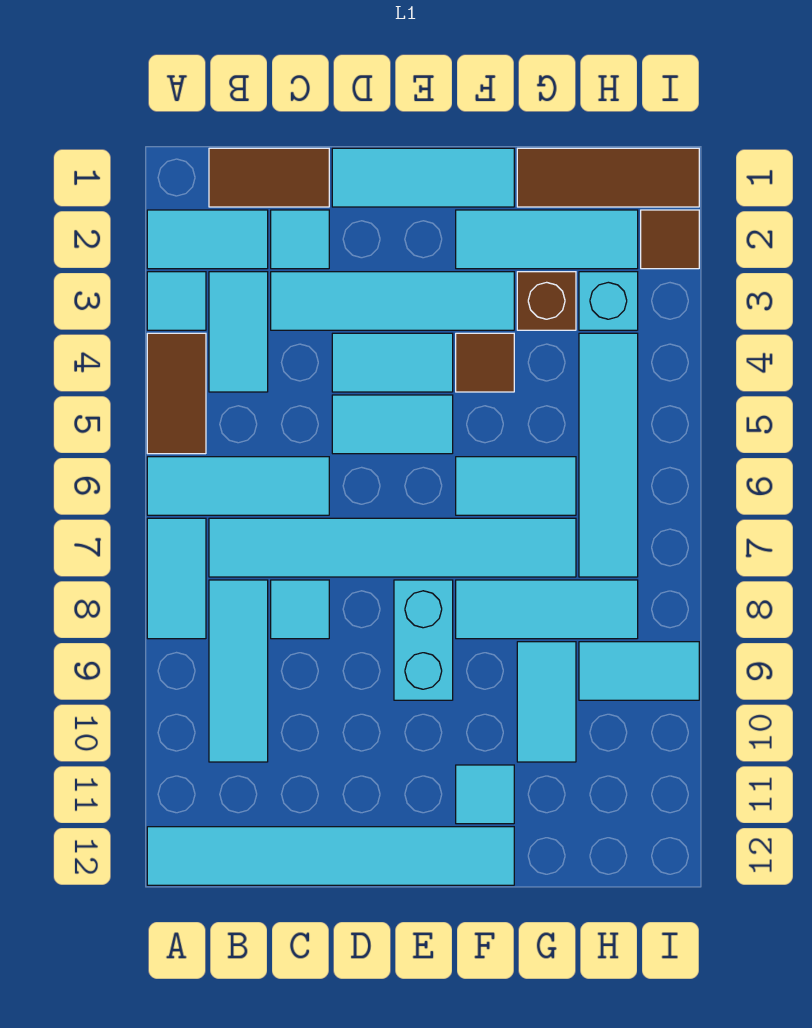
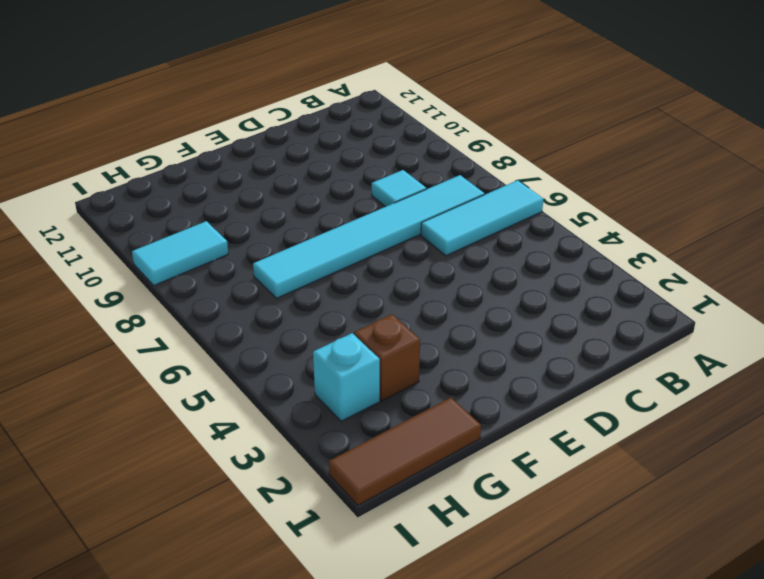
none -> cyan 1x2 tile [147,210,268,269]
none -> cyan 1x1 tile [147,272,206,330]
none -> brown 1x2 tile [147,333,206,454]

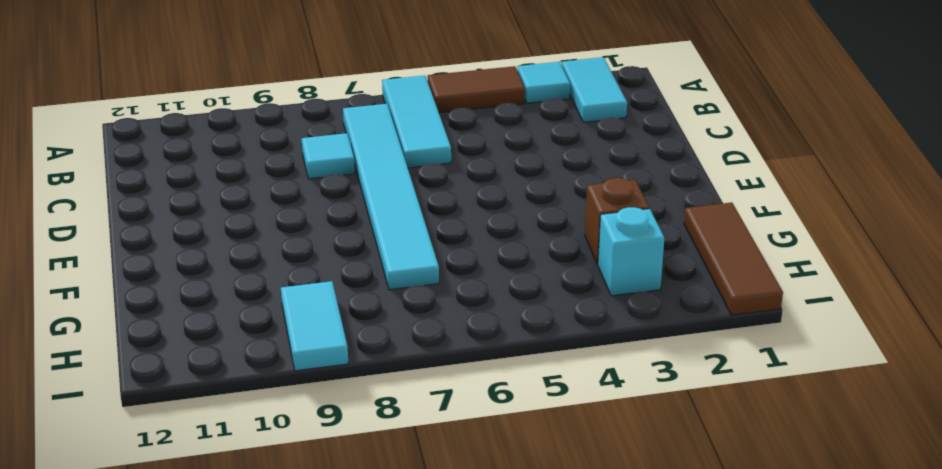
none -> cyan 1x2 tile [147,518,206,639]
none -> cyan 1x6 tile [147,827,514,885]
none -> brown 1x2 tile [209,148,329,207]

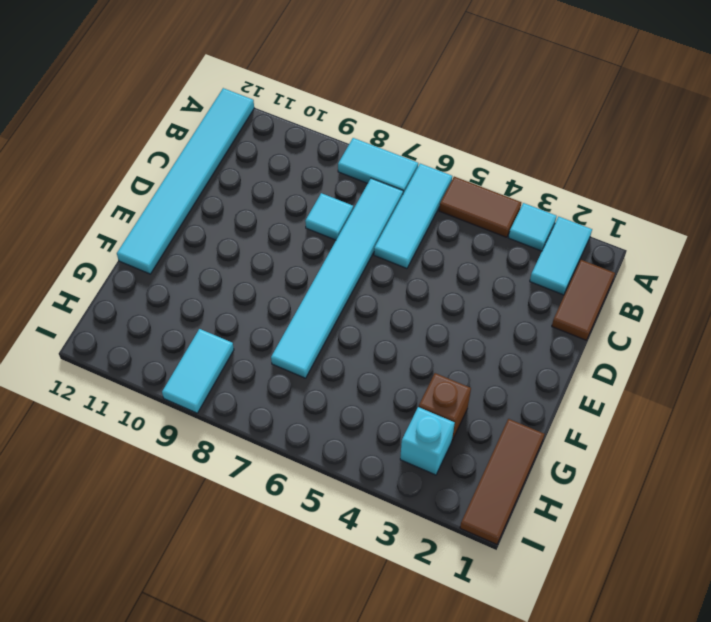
none -> cyan 1x2 tile [209,272,268,392]
none -> cyan 1x3 tile [209,580,268,762]
none -> cyan 1x1 tile [271,210,329,269]

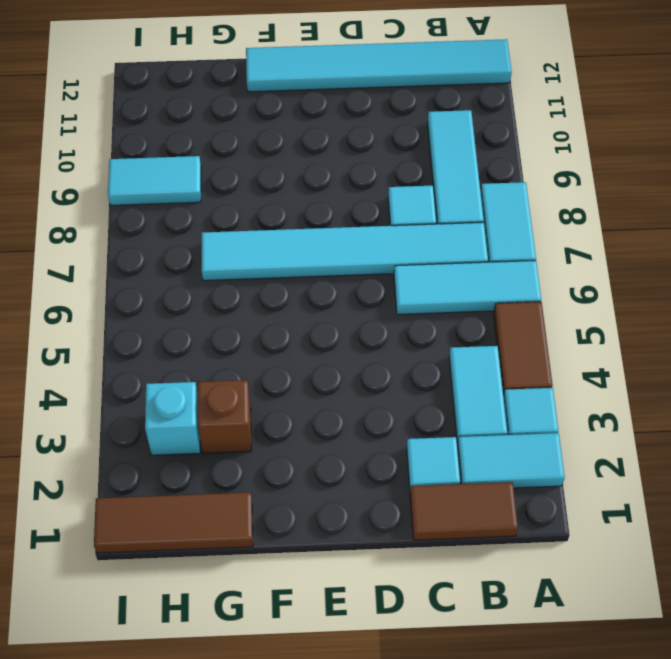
none -> cyan 1x4 tile [271,272,514,330]
none -> cyan 1x3 tile [332,148,514,207]
none -> cyan 1x2 tile [332,333,453,392]

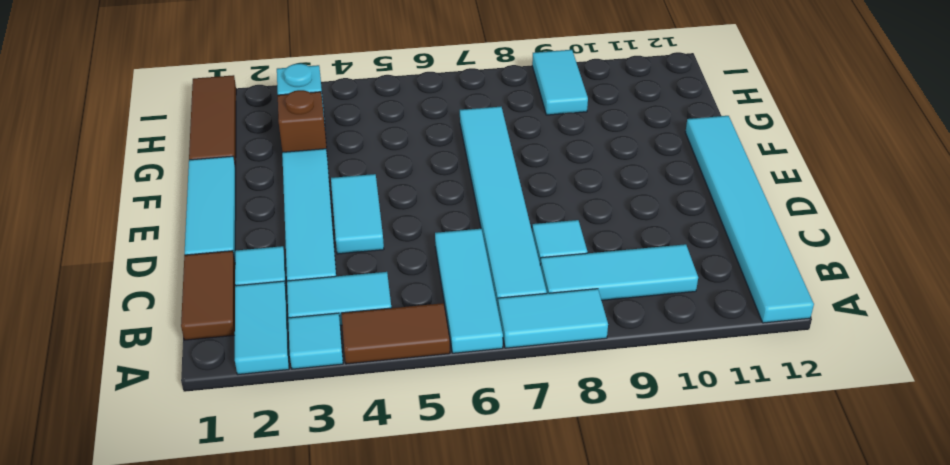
none -> cyan 1x2 tile [332,395,453,454]
none -> cyan 1x2 brick [394,580,453,700]
none -> cyan 1x3 tile [456,210,638,269]

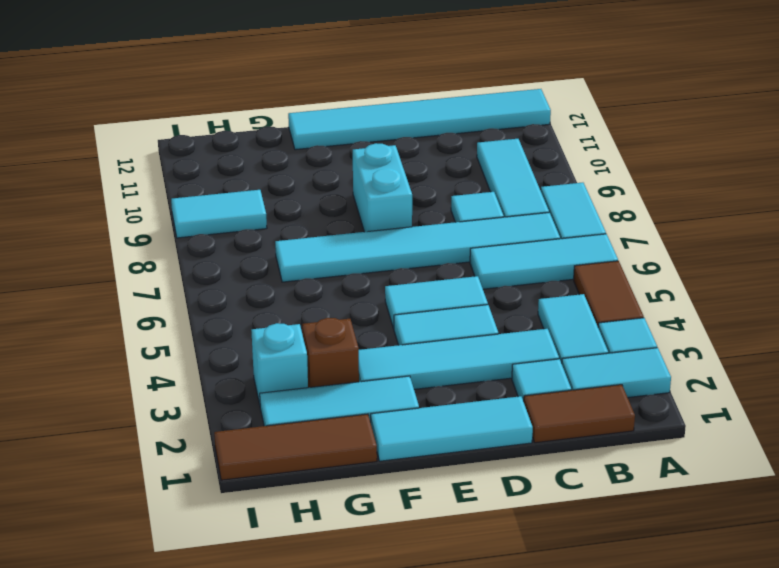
none -> brown 1x1 tile [456,333,514,392]
none -> cyan 1x2 tile [456,457,576,515]
none -> cyan 1x3 tile [456,580,638,639]

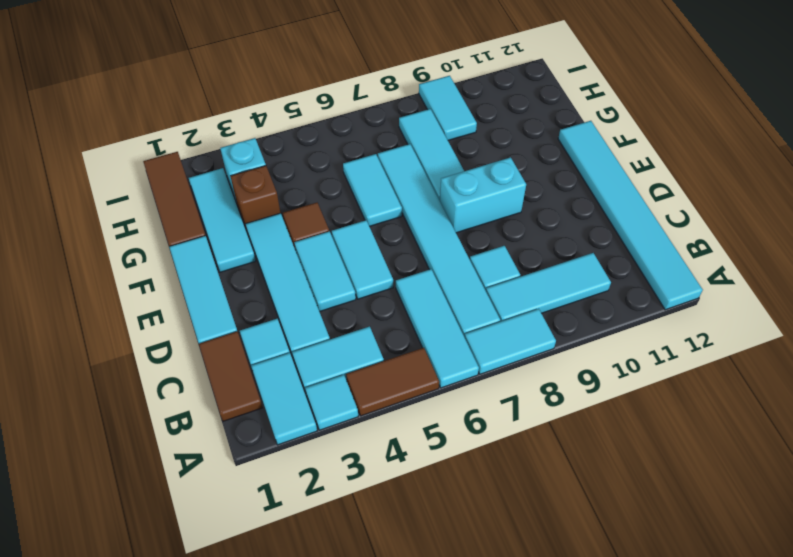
none -> cyan 1x1 tile [456,765,514,824]
none -> cyan 1x2 tile [517,642,576,762]
none -> cyan 1x4 tile [579,333,638,577]

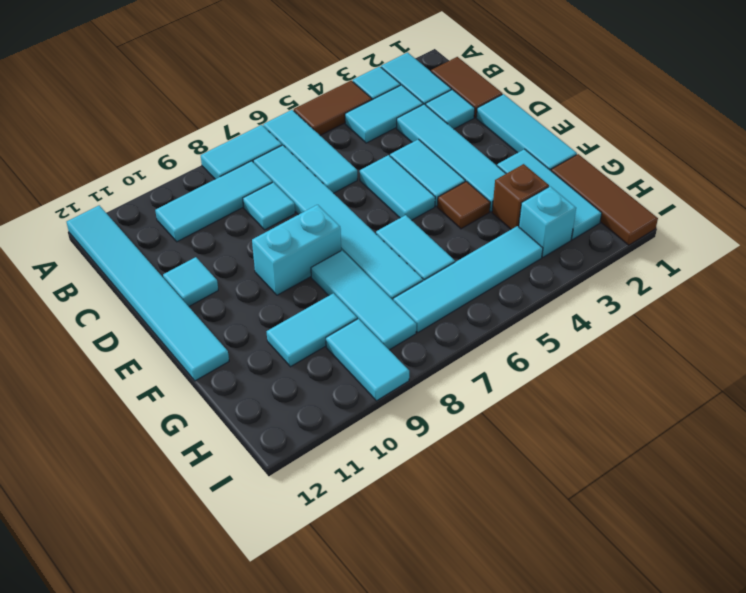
cyan 1x1 tile [163,257,218,306] -> cyan 1x1 tile moved to [456,765,514,824]
none -> brown 1x1 tile [641,210,699,269]

